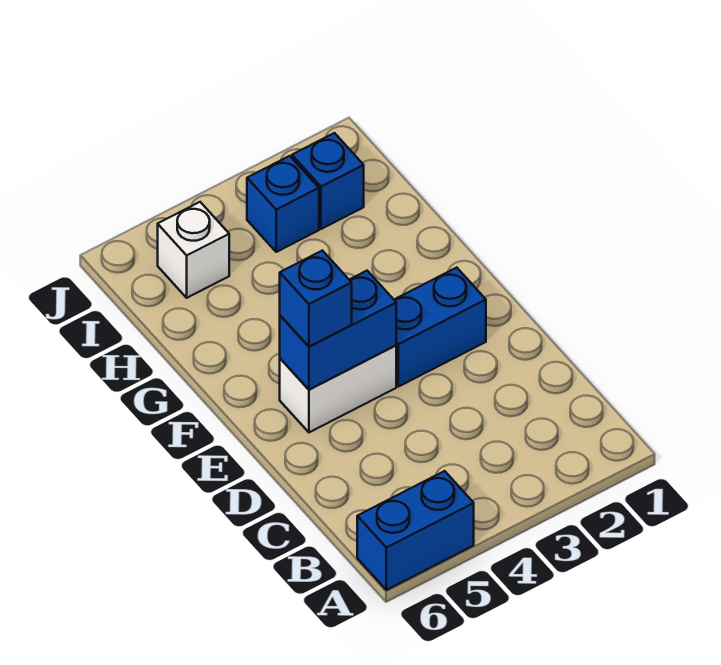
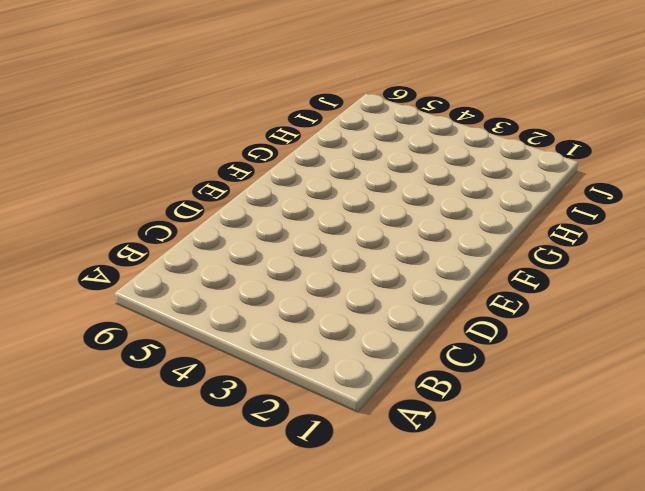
none -> blue 1x2 brick [357,471,474,590]
none -> blue 1x2 brick [394,268,486,387]

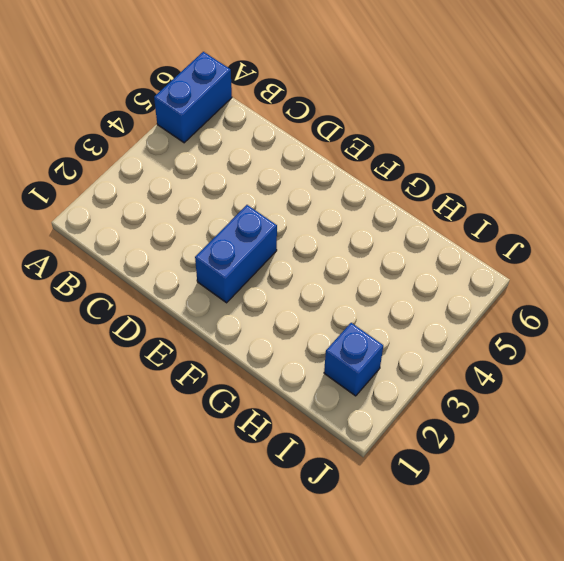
none -> white 1x2 brick [280,346,396,432]
none -> blue 1x1 brick [247,156,319,252]

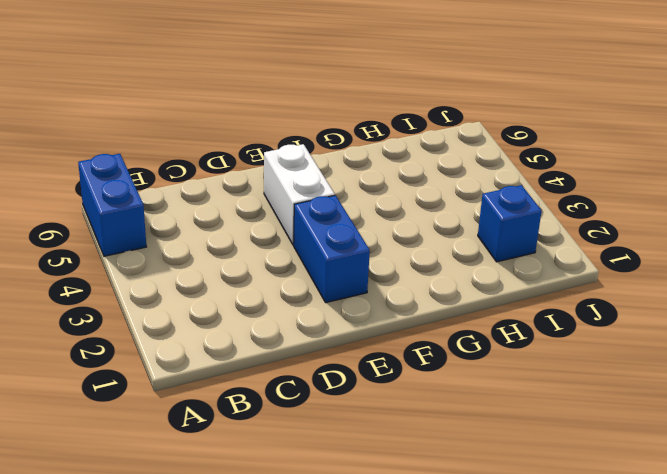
none -> blue 1x1 brick [247,156,319,252]
none -> white 1x1 brick [158,202,229,298]

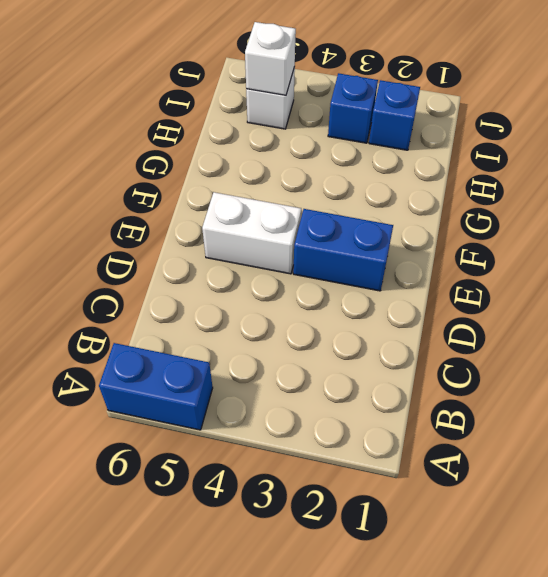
white 1x1 brick [245,22,296,95] -> none
none -> blue 1x2 brick [280,271,396,389]
none -> blue 1x1 brick [280,251,352,346]

